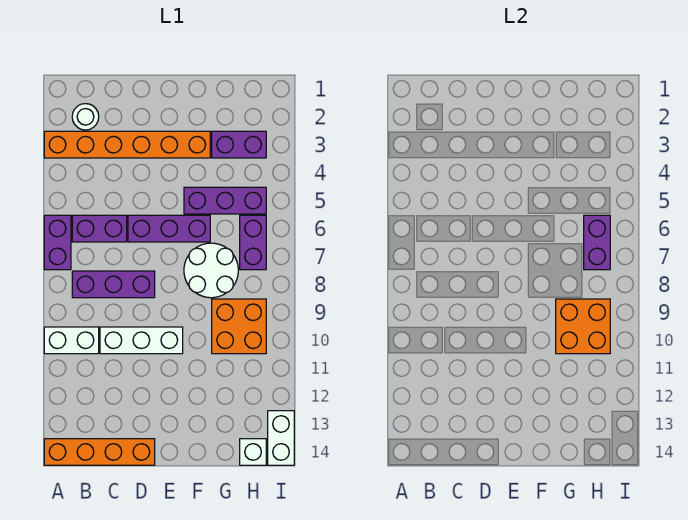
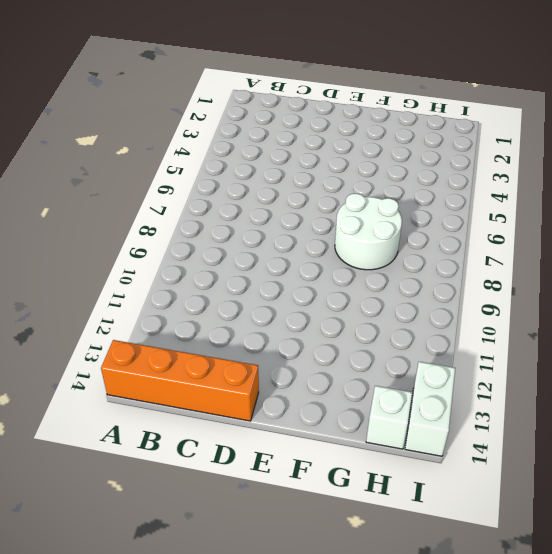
none -> orange 1x6 brick [44,131,210,158]
none -> purple 1x2 brick [44,215,71,270]
none -> white 1x2 brick [44,327,99,354]

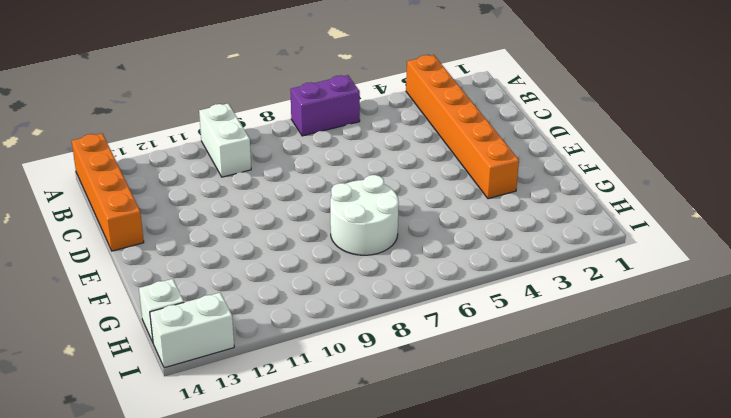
none -> white 1x1 round brick [72,104,99,130]
none -> purple 1x2 brick [72,215,127,242]
none -> purple 1x3 brick [72,271,155,298]

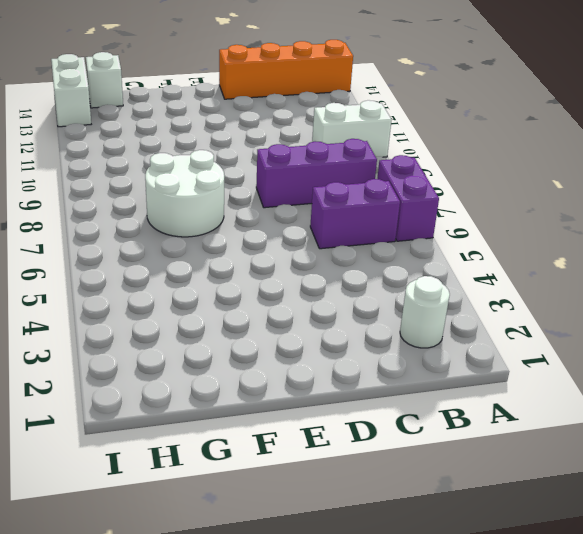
none -> orange 1x6 brick [44,131,210,158]
none -> white 1x3 brick [100,327,183,354]
none -> purple 1x3 brick [128,215,210,242]

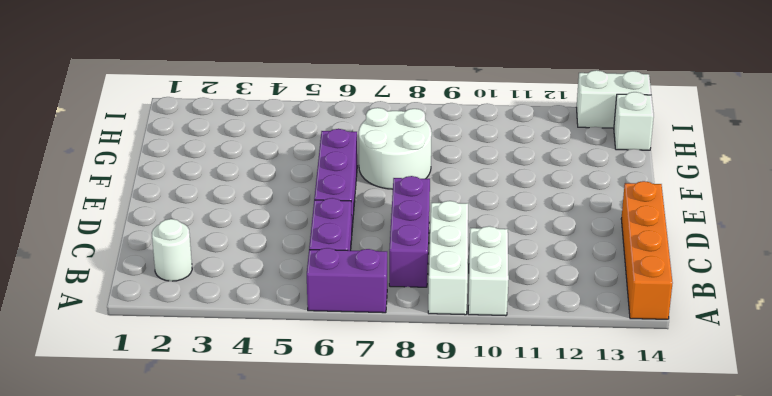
white 1x3 brick [428,201,468,315] -> white 1x3 brick moved to [100,327,183,354]
none -> orange 1x6 brick [44,131,210,158]
none -> purple 1x3 brick [184,187,266,214]
none -> purple 1x2 brick [212,131,266,158]

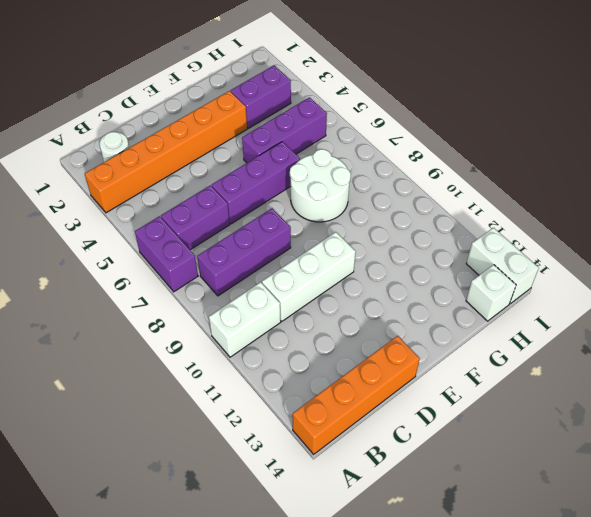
none -> orange 2x2 brick [212,299,266,354]
none -> purple 1x2 brick [240,215,266,270]
none -> orange 2x2 brick [556,299,610,354]

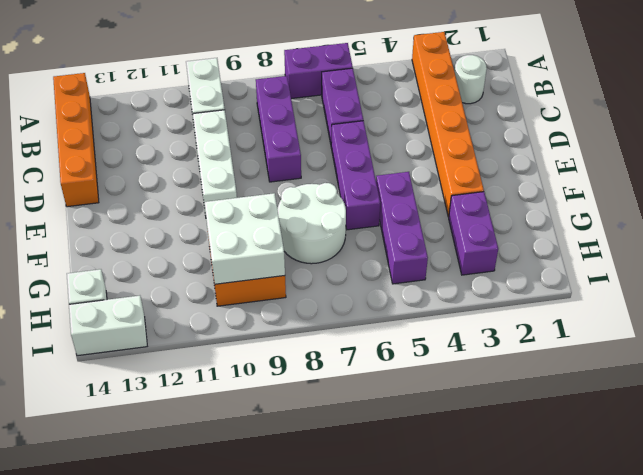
white 2x2 brick [204,193,285,284] -> orange 2x2 brick [556,299,610,354]
none -> purple 1x2 brick [240,215,266,270]
none -> purple 1x2 brick [584,215,610,270]

